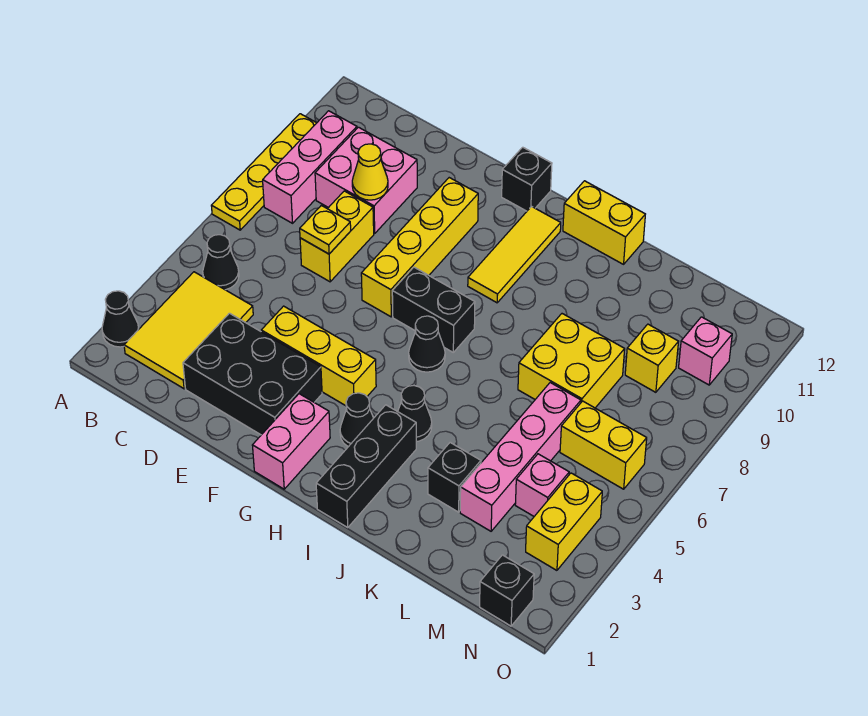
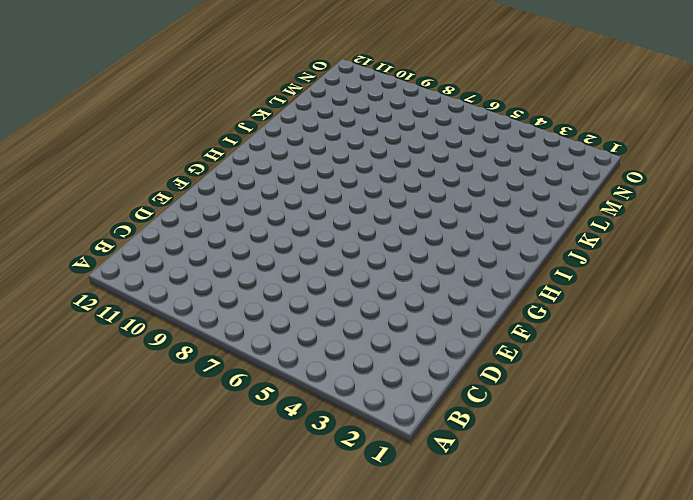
none -> black 1x1 cone [102,291,139,347]
none -> yellow 1x4 plate [211,114,316,230]
none -> yellow 2x3 tile [124,272,253,389]
none -> black 1x1 cone [203,235,239,290]

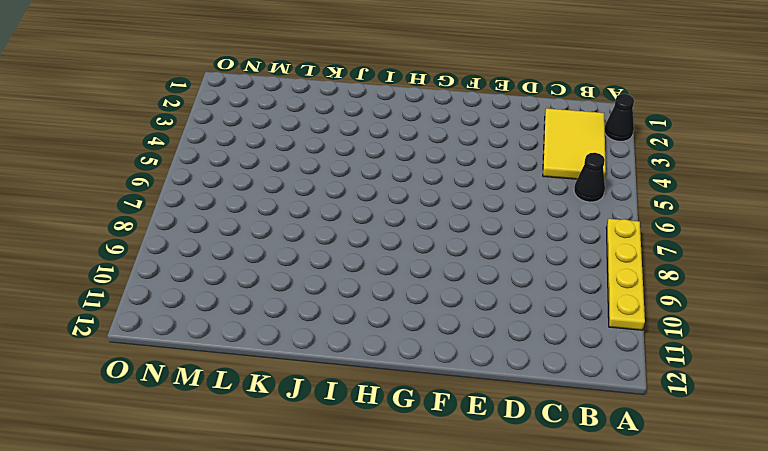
none -> pink 1x3 brick [263,111,357,223]
none -> pink 2x2 brick [315,127,417,233]
none -> black 2x3 brick [183,313,322,435]
none -> yellow 1x2 brick [300,191,374,282]

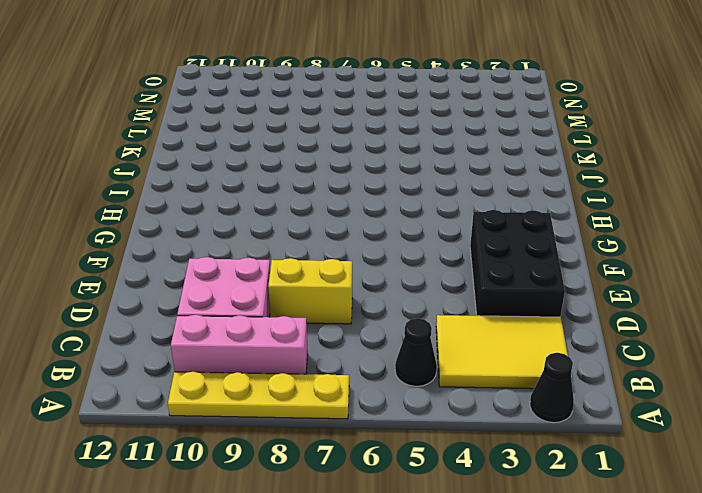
none -> yellow 1x3 brick [261,306,376,406]
none -> yellow 1x4 brick [361,178,478,317]
none -> pink 1x2 brick [252,394,330,489]
none -> black 1x2 brick [392,267,475,352]

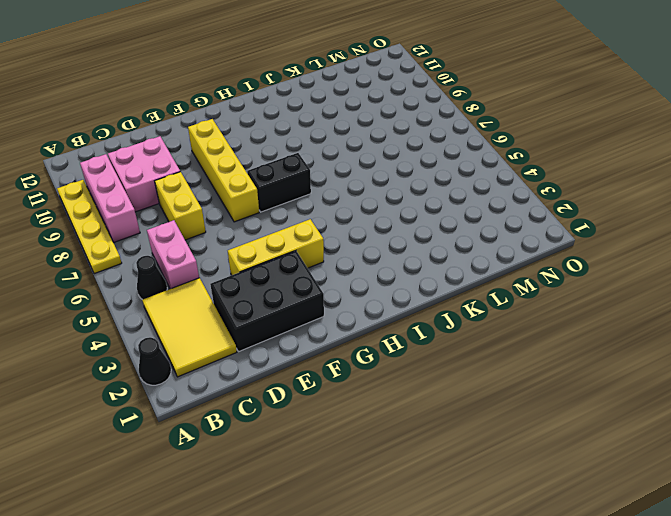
pink 1x2 brick [147,220,199,289] -> pink 1x2 brick moved to [252,394,330,489]
none -> black 1x1 brick [502,147,552,211]
none -> black 1x1 cone [340,393,373,447]
none -> black 1x1 cone [409,316,445,372]
none -> yellow 1x3 tile [468,207,561,303]

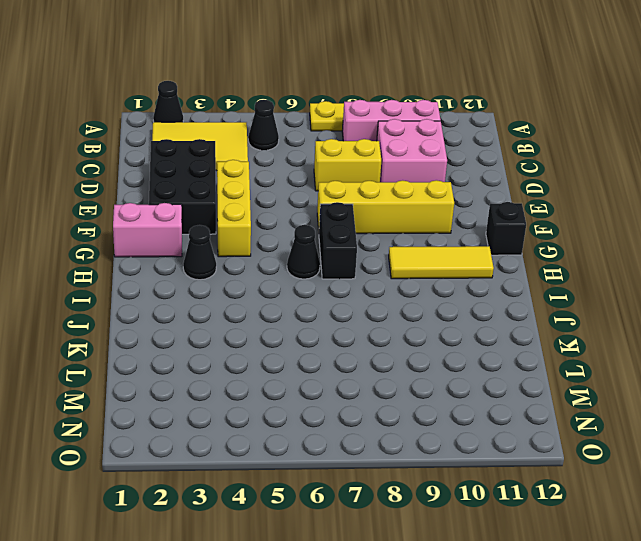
none -> black 1x3 brick [316,405,416,527]
none -> black 1x1 cone [398,386,432,442]
none -> yellow 1x2 brick [563,181,645,264]
none -> black 1x1 brick [428,443,481,512]

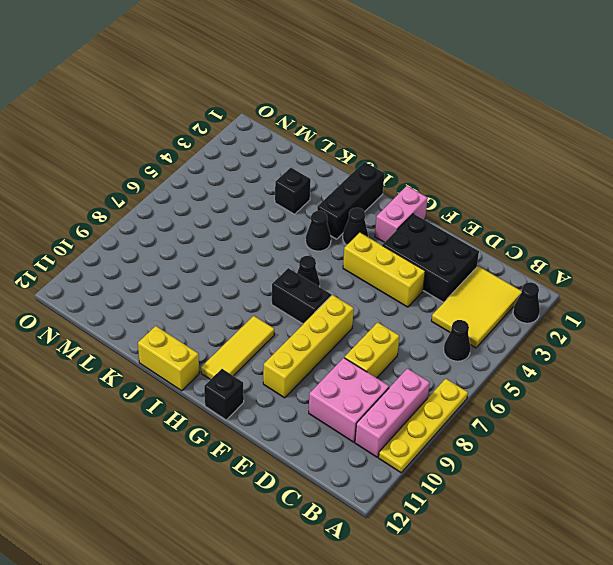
none -> yellow 2x2 brick [518,314,625,408]
none -> pink 1x4 brick [460,383,581,531]
none -> pink 1x1 brick [515,454,569,516]
none -> yellow 1x2 brick [560,401,647,489]

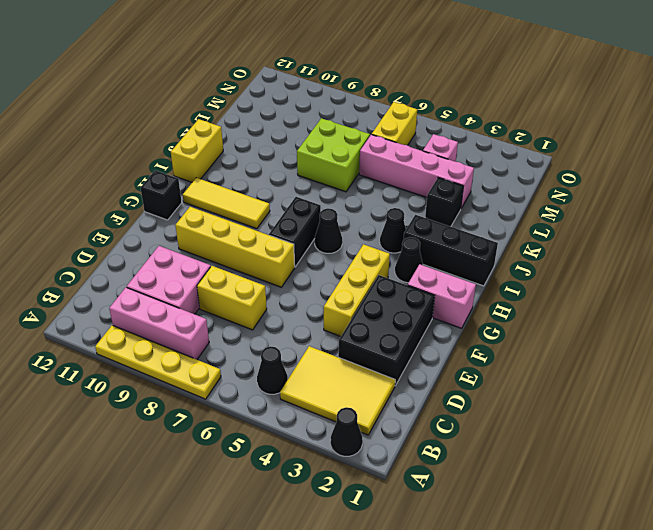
lime 2x2 brick [297,118,370,192] -> yellow 2x2 brick [518,314,625,408]
none -> yellow 1x1 brick [625,324,679,392]
none -> black 1x1 brick [480,555,534,626]
none -> yellow 1x2 brick [526,473,602,570]
none -> pink 1x1 brick [679,317,732,385]

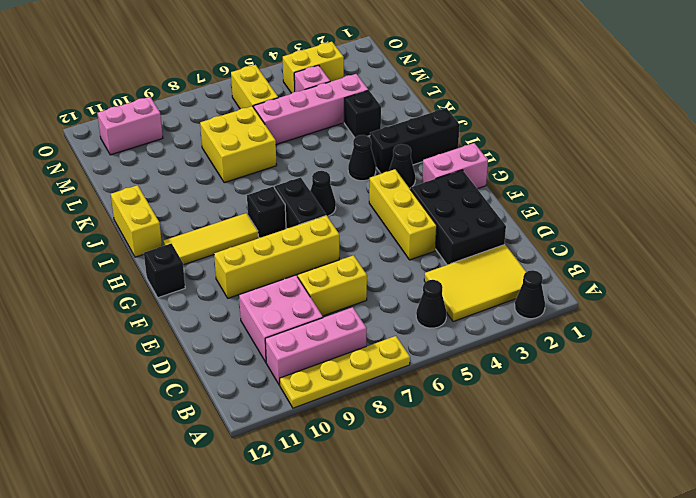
black 1x1 brick [247,187,286,238] -> black 1x1 brick moved to [480,555,534,626]
pink 1x2 brick [97,97,163,155] -> pink 1x1 brick [679,317,732,385]
none -> yellow 1x1 brick [625,324,679,392]
none -> yellow 1x1 plate [300,205,351,254]
none -> yellow 1x1 cone [352,144,388,200]

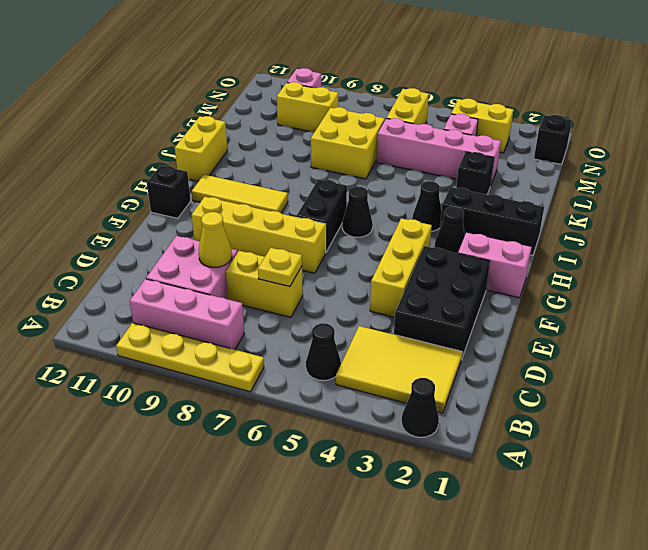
yellow 1x2 brick [277,82,338,131] -> yellow 1x1 brick [625,324,679,392]

